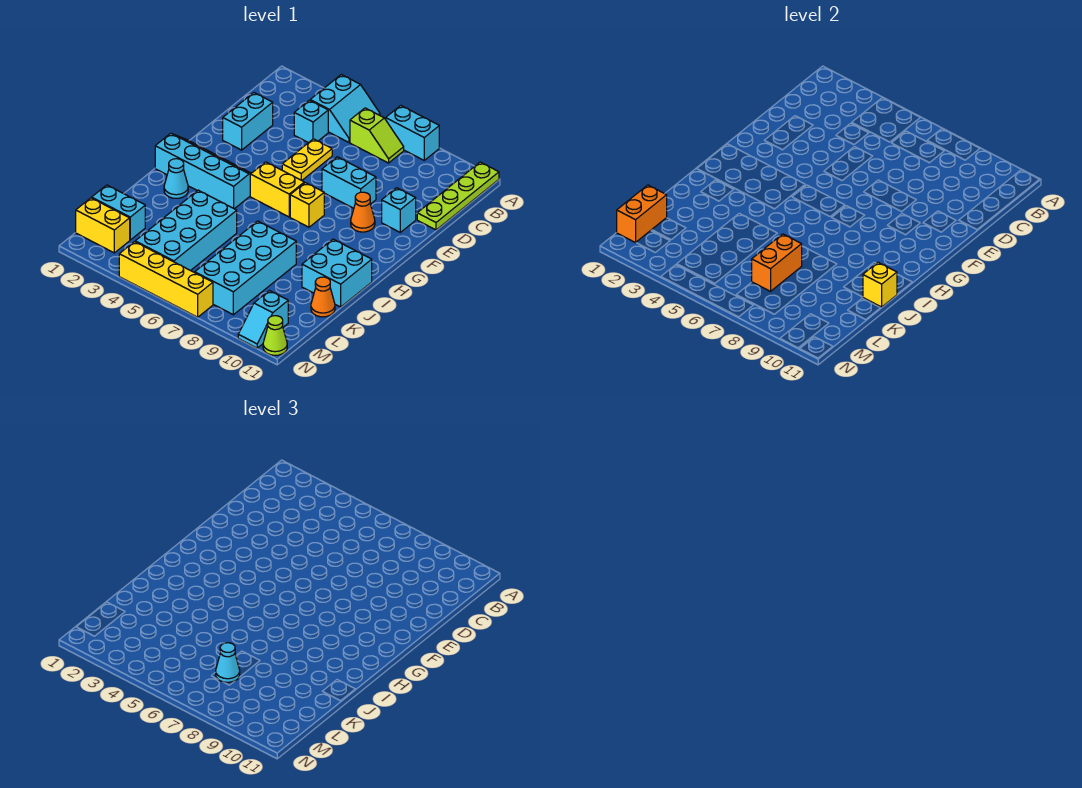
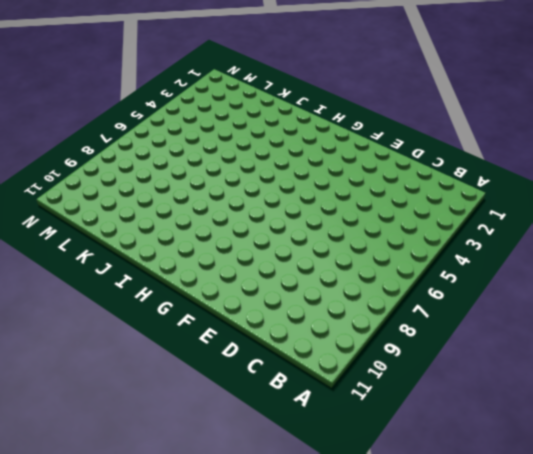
none -> cyan 2x2 slope [310,75,380,142]
none -> cyan 1x2 brick [386,106,439,160]
none -> lime 1x4 plate [417,162,499,230]

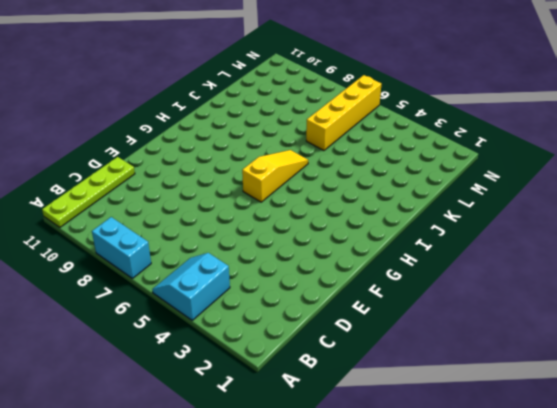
yellow 1x3 slope [242,150,308,202] -> yellow 1x2 brick [250,162,304,217]
yellow 1x4 brick [306,75,381,151] -> yellow 1x4 brick turned to [119,242,213,317]
none -> lime 1x2 slope [350,108,404,163]
none -> cyan 1x1 brick [294,100,328,143]
none -> cyan 1x2 brick [223,93,273,150]

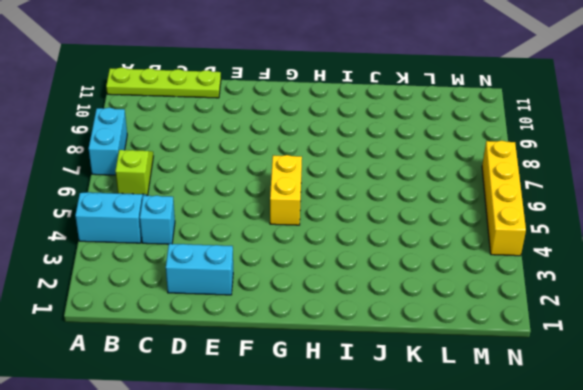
none -> yellow 1x2 plate [282,139,332,180]
none -> cyan 1x2 brick [322,157,376,208]
none -> cyan 1x1 brick [382,188,416,232]

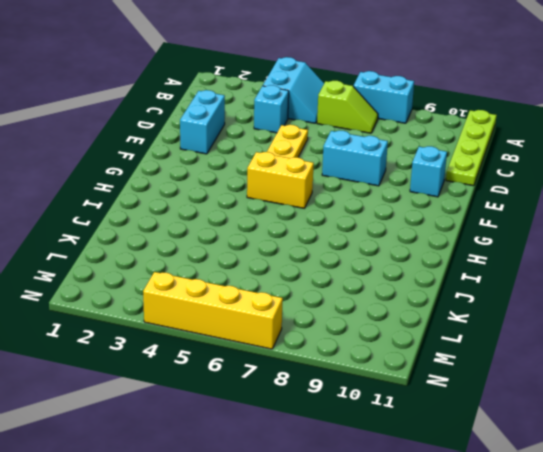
none -> orange 1x1 cone [351,192,375,232]
none -> cyan 2x4 slope [155,133,251,209]
none -> yellow 1x1 brick [290,183,324,227]

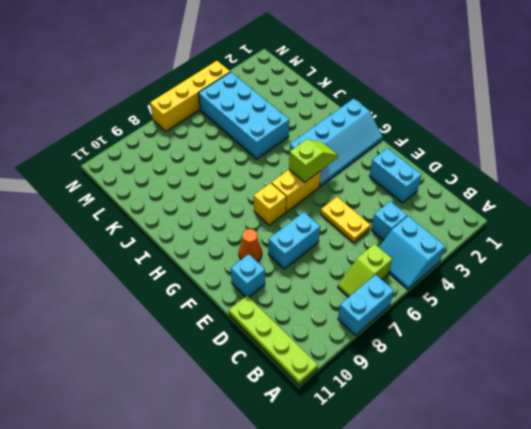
lime 1x2 slope [289,139,338,182] -> none
none -> cyan 1x1 cone [164,159,188,198]
none -> cyan 2x2 brick [302,239,372,307]
none -> cyan 2x4 brick [195,221,296,315]

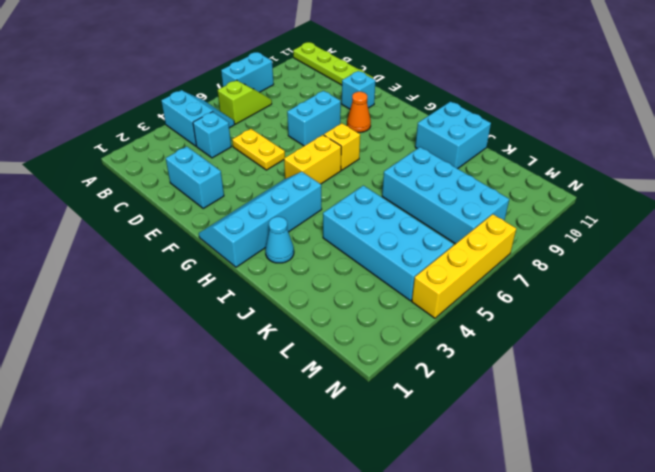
none -> orange 1x1 cone [311,277,335,317]
none -> cyan 1x2 brick [92,185,145,240]
none -> yellow 1x2 brick [76,198,130,253]

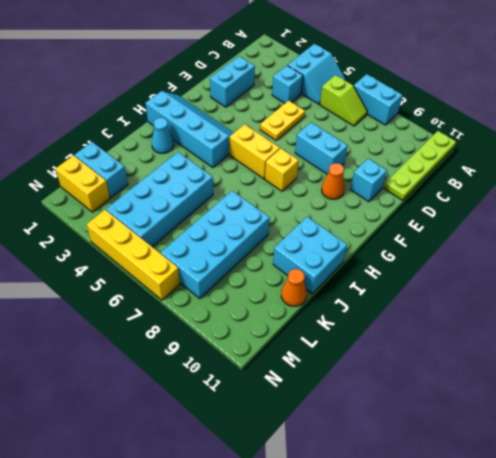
none -> cyan 1x2 slope [238,291,288,348]
none -> lime 1x1 cone [263,316,287,355]
none -> yellow 1x1 brick [863,262,897,307]

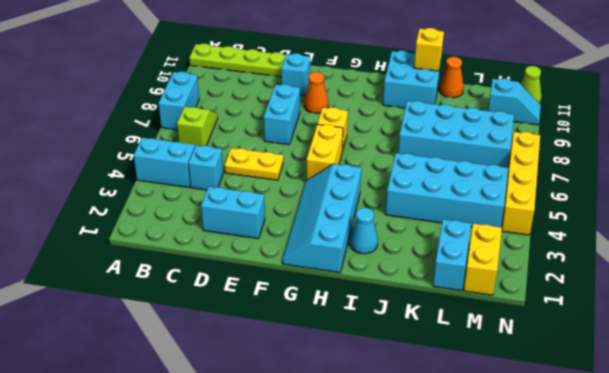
none -> orange 1x2 brick [752,234,802,291]
none -> orange 1x2 brick [617,185,667,243]
none -> cyan 1x1 cone [216,643,240,682]

